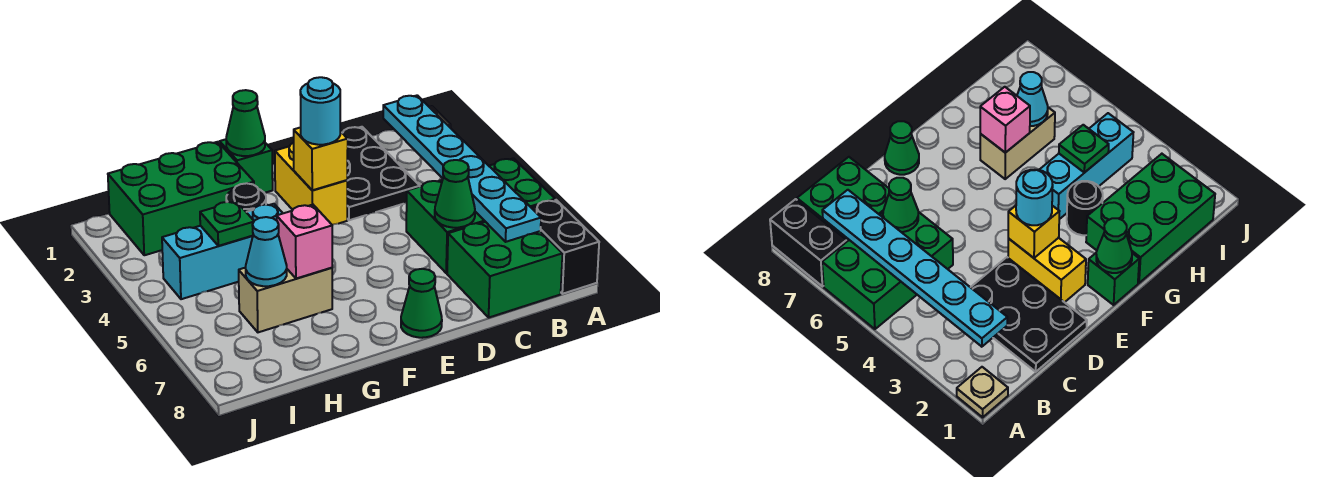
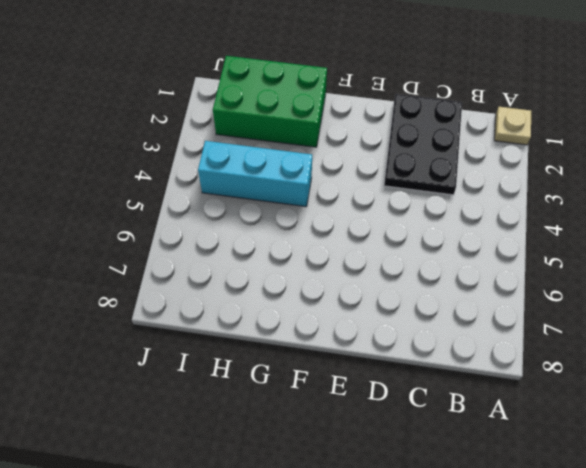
none -> green 2x3 brick [406,158,555,273]
none -> black 1x2 brick [531,200,599,294]
none -> green 2x2 brick [447,222,563,317]

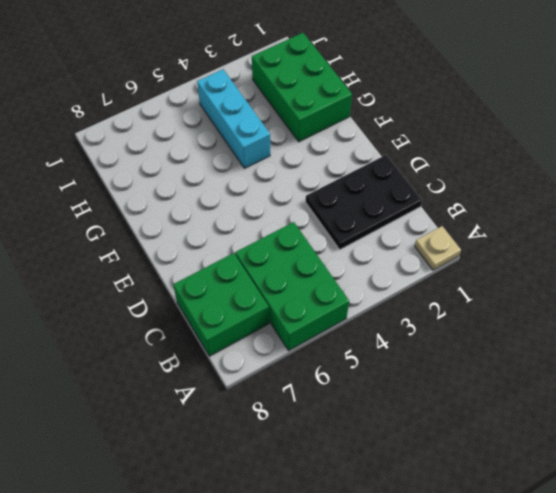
none -> black 1x2 brick [531,200,599,294]
none -> yellow 1x2 brick [275,143,347,225]
none -> green 1x1 cone [401,269,442,338]

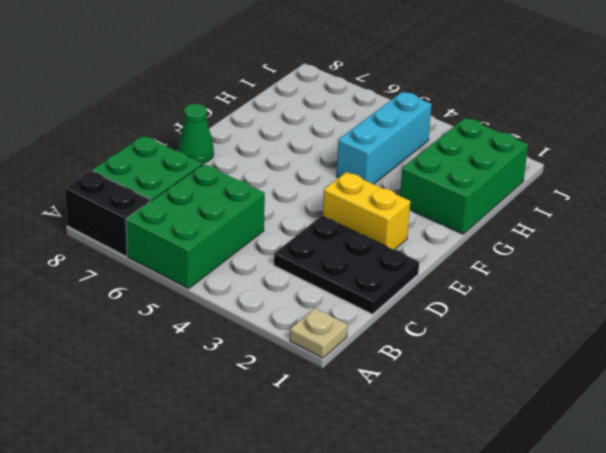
none -> green 1x1 brick [220,139,273,193]
none -> black 1x1 round brick [226,183,266,212]
none -> tan 1x2 brick [239,268,332,332]

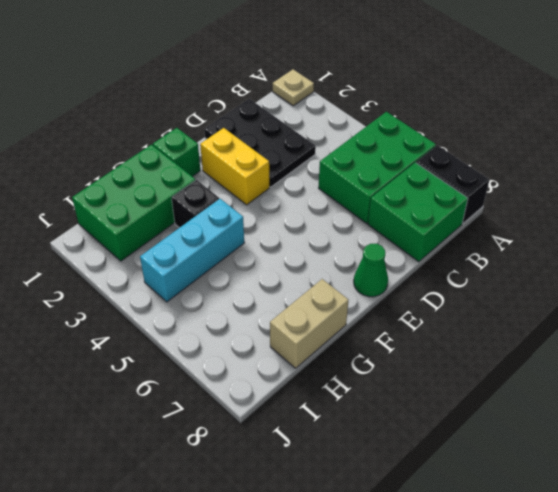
black 1x1 brick [172,180,219,228] -> black 1x1 round brick [226,183,266,212]
tan 1x2 brick [270,279,348,368] -> tan 1x2 brick moved to [239,268,332,332]
none -> cyan 1x6 plate [383,95,541,242]
none -> green 1x1 cone [435,160,475,228]
none -> yellow 1x1 brick [294,127,348,190]

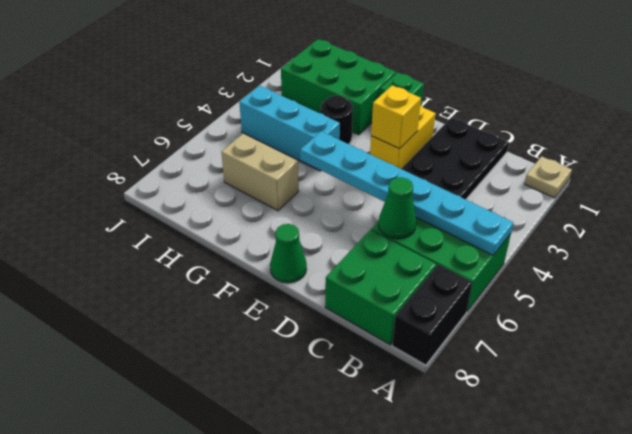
cyan 1x6 plate [300,131,513,255] -> cyan 1x6 plate turned to [383,95,541,242]
none -> green 1x1 cone [226,90,265,156]
none -> pink 1x1 brick [277,205,332,279]
none -> green 1x1 plate [200,201,254,246]

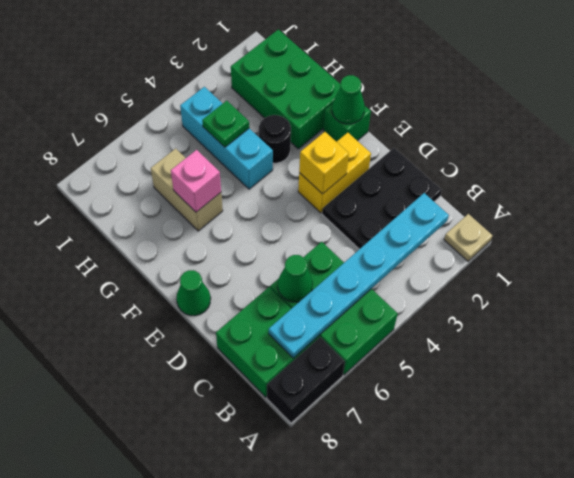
none -> cyan 1x1 cone [246,217,287,286]
none -> cyan 1x1 round brick [300,77,340,145]

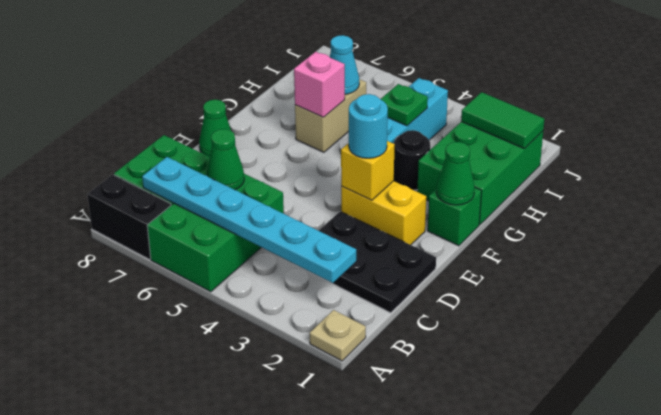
green 1x2 tile [461,92,544,149] -> none

